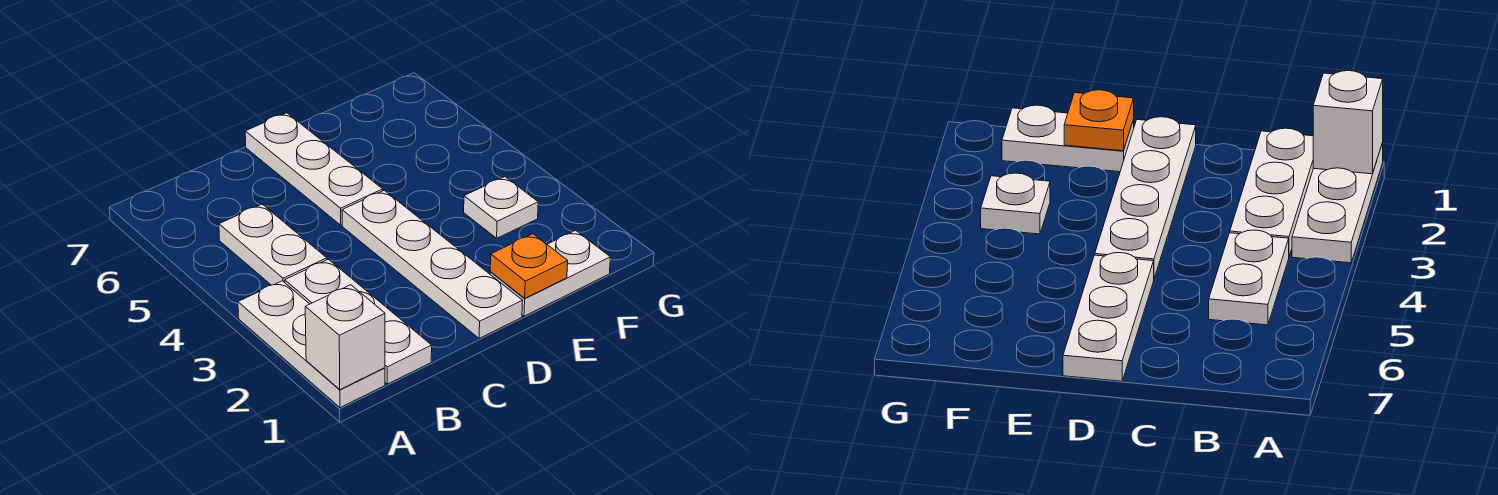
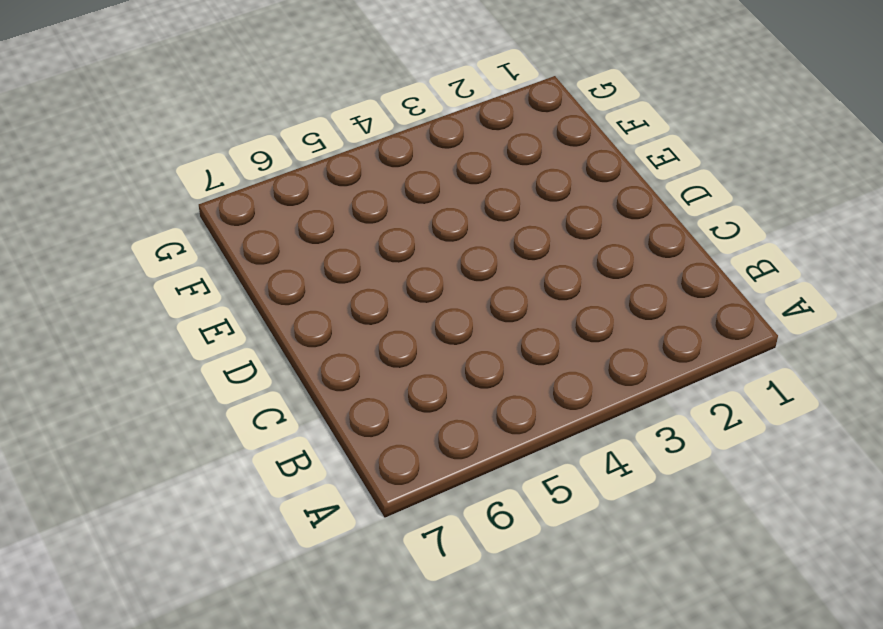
none -> white 1x3 plate [238,281,385,408]
none -> white 1x3 plate [285,259,432,384]

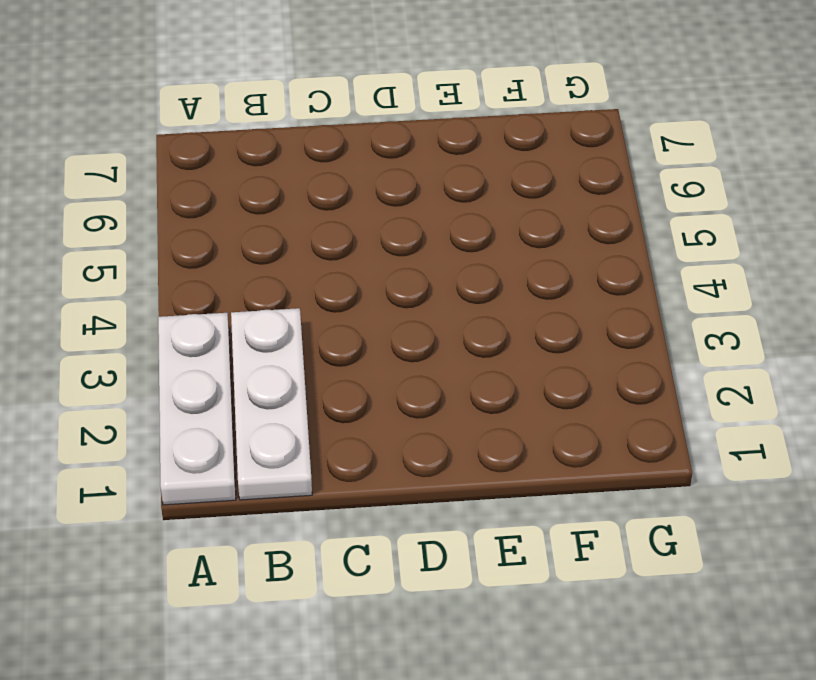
none -> white 1x2 plate [219,204,327,285]
none -> white 1x4 plate [342,190,523,338]

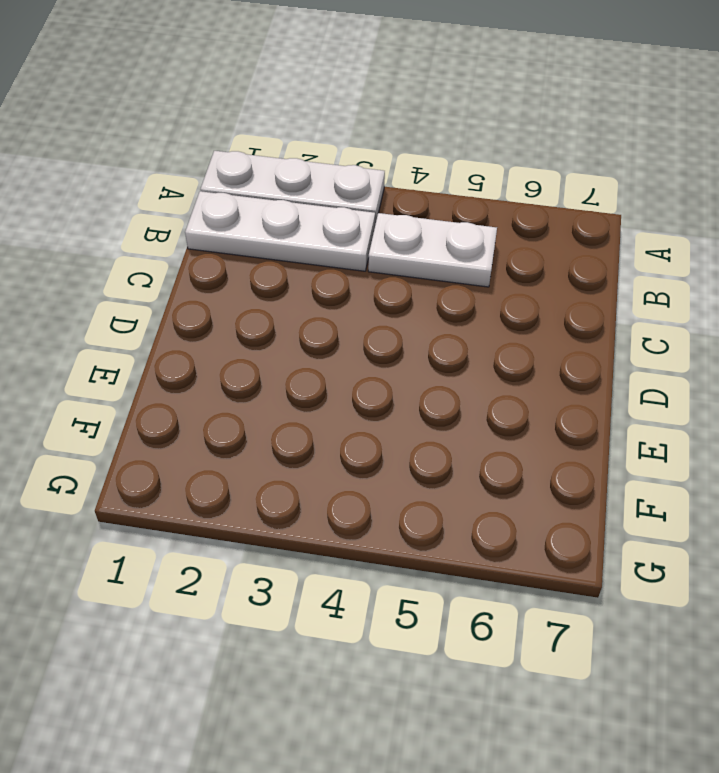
none -> white 1x4 plate [342,190,523,338]
none -> white 1x3 plate [245,113,383,225]

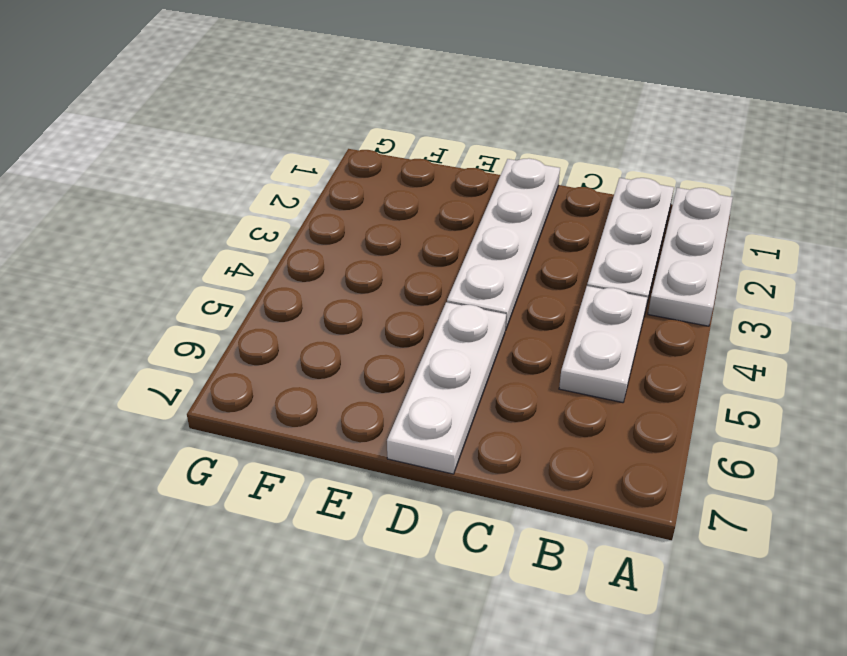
none -> white 1x2 plate [490,230,610,316]
none -> white 1x1 plate [464,177,538,238]

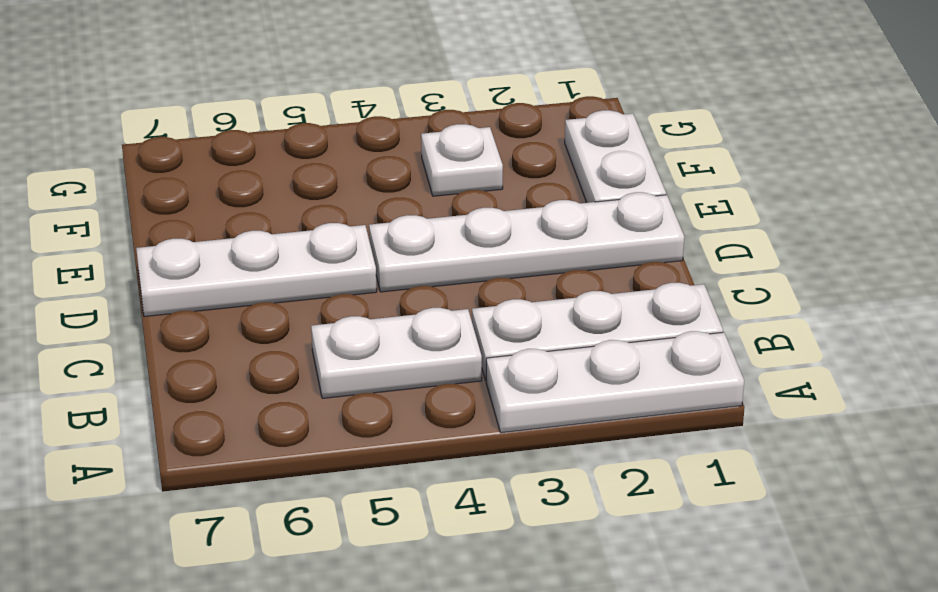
none -> white 1x1 brick [305,285,385,390]
none -> orange 1x1 plate [490,234,568,298]

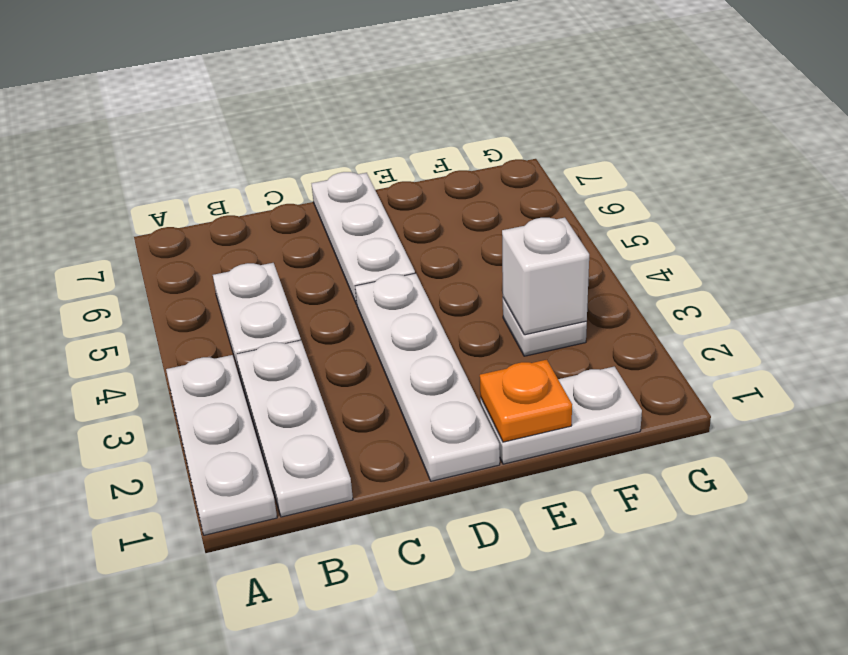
white 1x1 brick [502,218,589,335] -> white 1x1 brick moved to [305,285,385,390]

